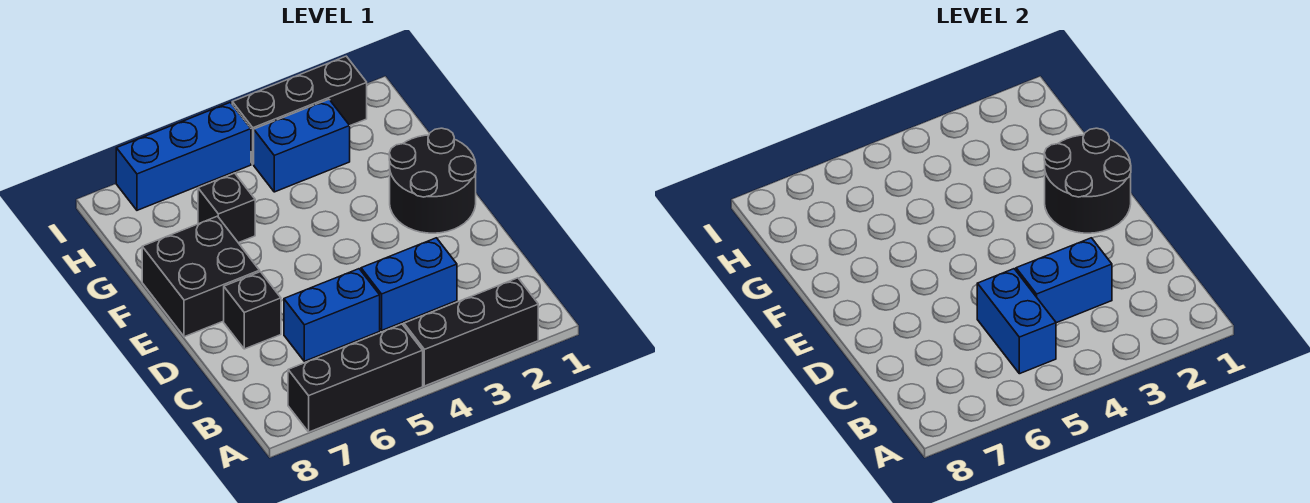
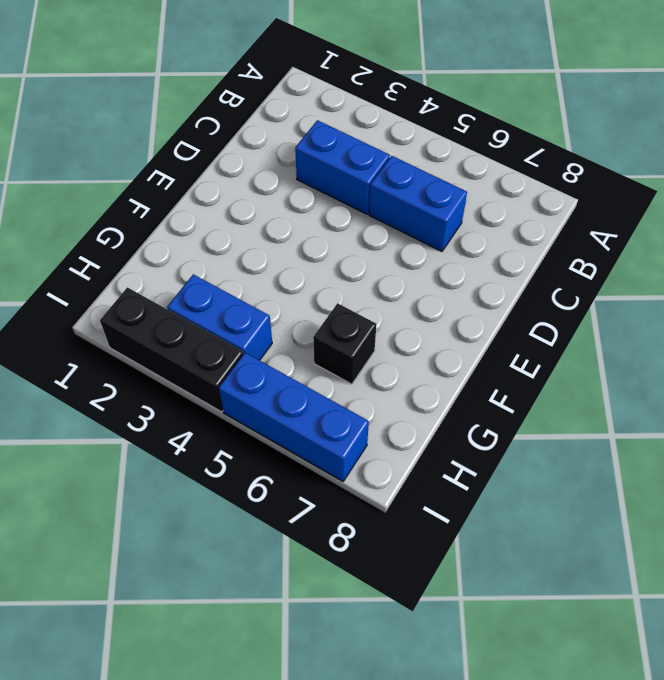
none -> black 1x3 brick [404,278,538,386]
none -> black 1x3 brick [288,324,423,432]
none -> black 1x1 brick [224,272,281,349]

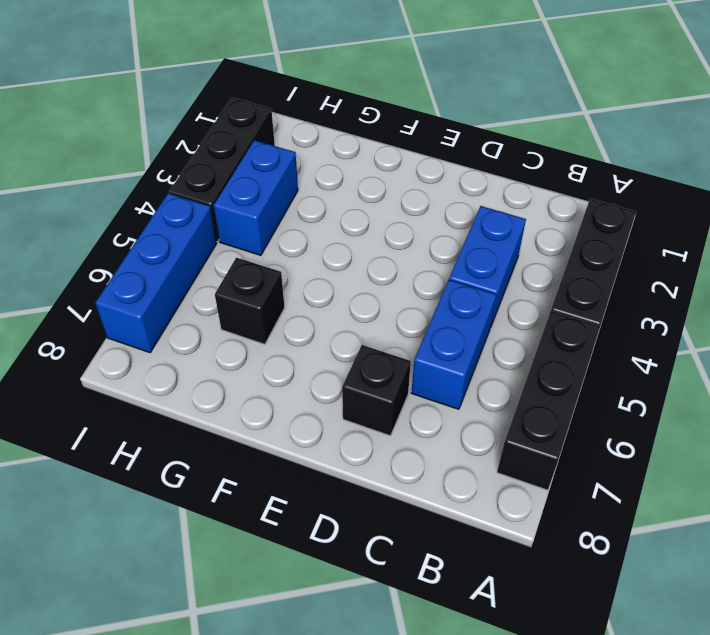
none -> black 2x2 round brick [389,128,476,233]
none -> black 2x2 brick [142,216,260,337]
none -> blue 1x2 brick [977,269,1056,374]

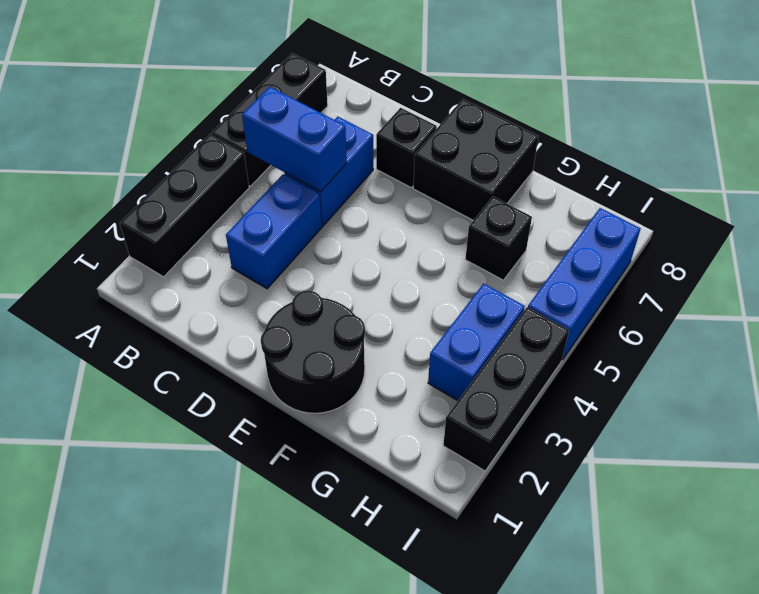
none -> blue 1x2 brick [1016,238,1112,323]
none -> black 2x2 round brick [1044,128,1131,233]

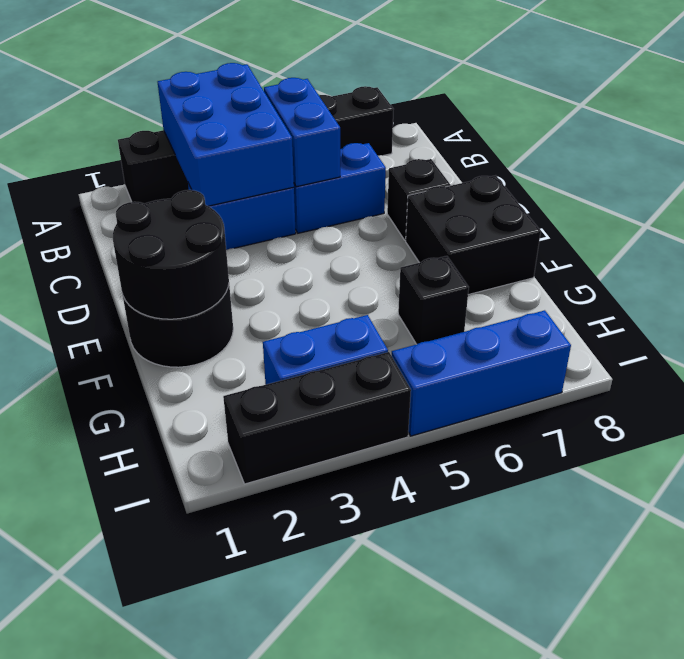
blue 2x3 brick [158,63,294,206] -> blue 1x2 brick [1016,238,1112,323]

